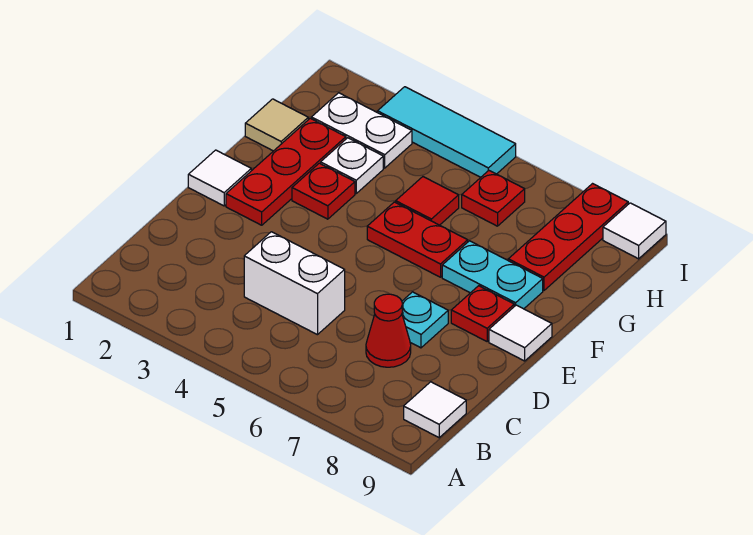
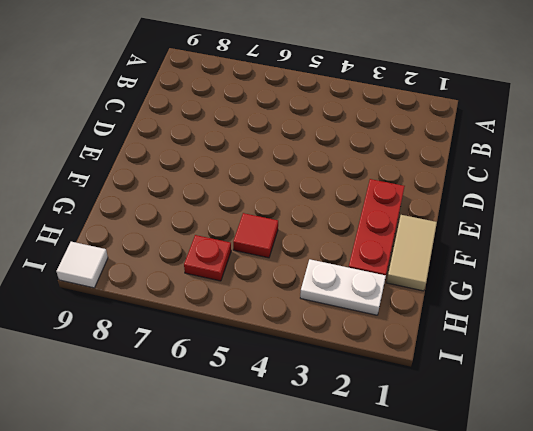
tan 1x2 tile [387,215,437,291] -> tan 1x1 tile [245,99,308,151]
none -> white 1x1 tile [404,382,466,438]
none -> white 1x2 brick [244,232,345,335]
none -> red 1x1 cone [366,294,411,367]

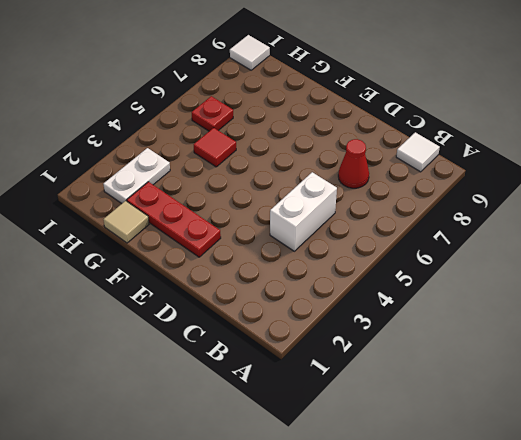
none -> cyan 1x1 plate [402,292,448,348]
none -> white 1x1 tile [188,150,251,206]
none -> red 1x1 plate [451,286,514,341]

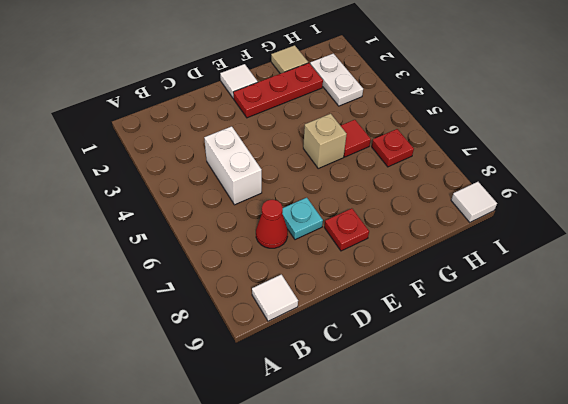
tan 1x1 brick [303,114,347,168] -> red 1x2 plate [367,202,468,277]
none -> white 1x1 tile [489,305,552,361]
none -> red 1x1 plate [292,163,355,219]
none -> cyan 1x2 plate [442,241,543,309]

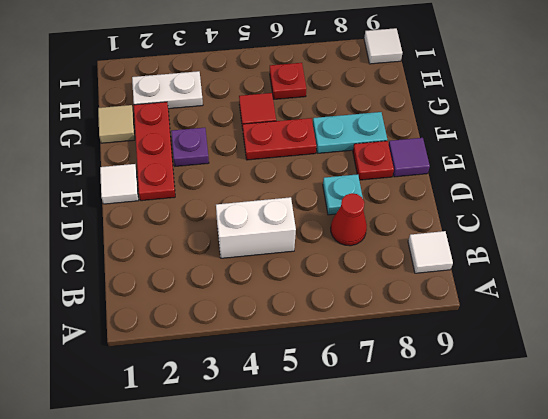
purple 1x1 tile [389,138,430,177] -> white 1x1 tile [489,305,552,361]
purple 1x1 plate [171,128,209,166] -> red 1x1 plate [292,163,355,219]
none -> white 1x1 plate [321,138,383,193]
none -> red 1x3 plate [508,184,628,290]
none -> cyan 1x3 tile [378,87,516,177]

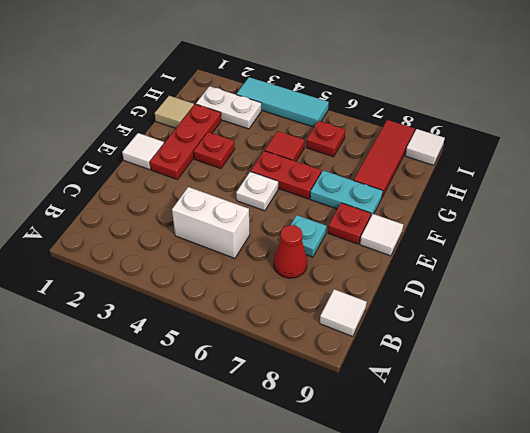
white 1x1 plate [236,172,278,211] -> white 1x1 plate moved to [321,138,383,193]
red 1x3 tile [354,120,415,197] -> red 1x3 plate [508,184,628,290]

